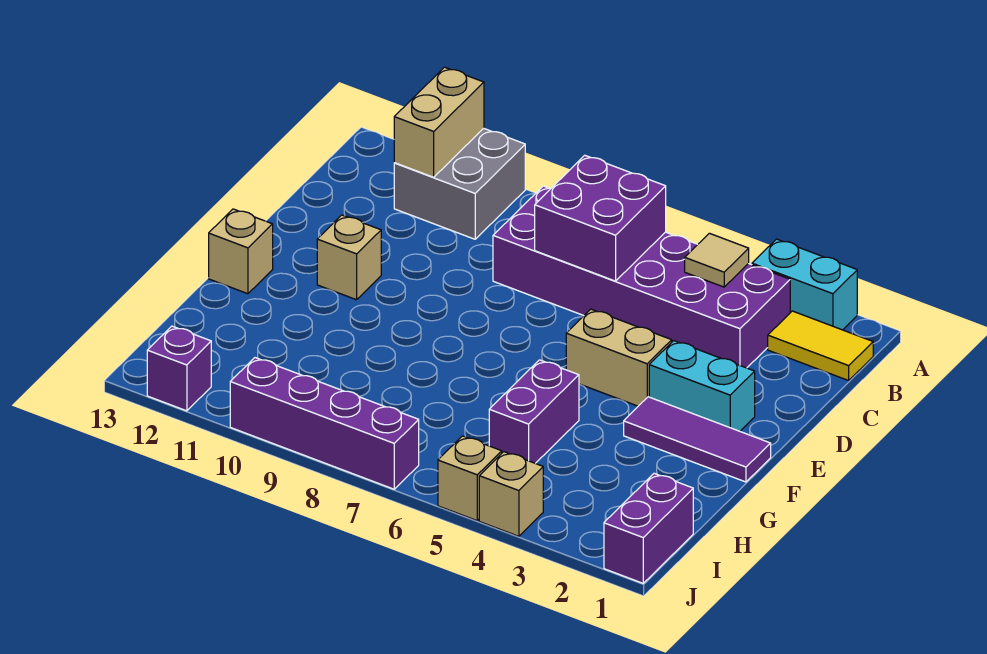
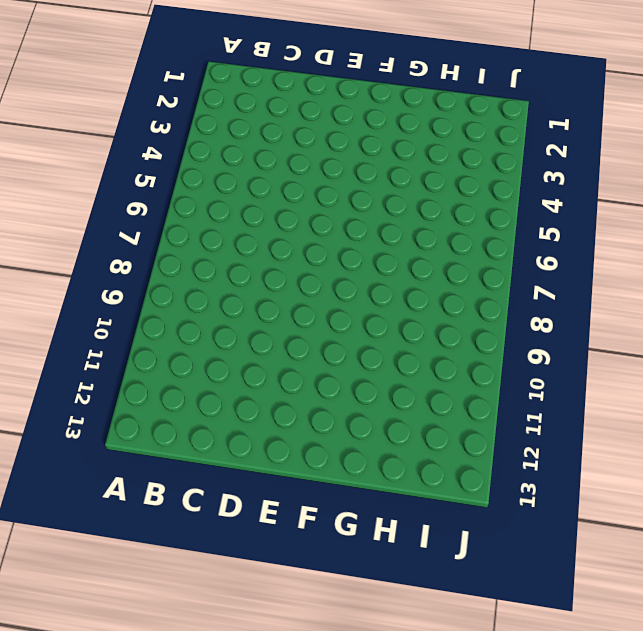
none -> cyan 1x2 brick [752,239,857,330]
none -> grey 2x2 brick [394,128,525,239]
none -> yellow 1x2 tile [768,311,873,380]

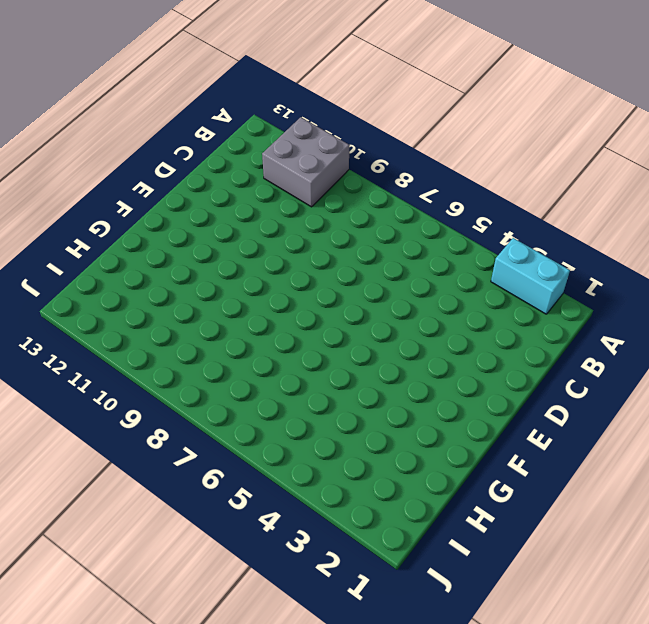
none -> yellow 1x2 tile [768,311,873,380]
none -> purple 2x6 brick [493,186,790,368]
none -> cyan 1x2 brick [649,341,755,431]

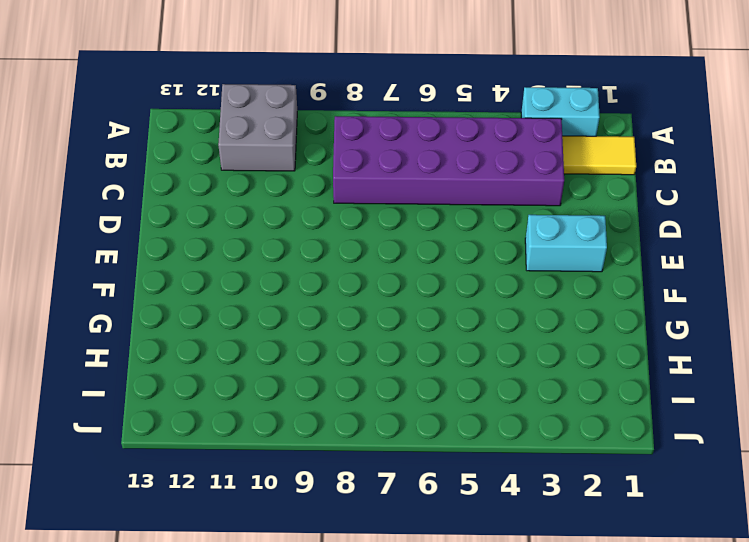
none -> tan 1x2 brick [566,309,672,406]
none -> tan 1x1 brick [317,215,381,300]
none -> purple 1x3 tile [624,397,771,482]

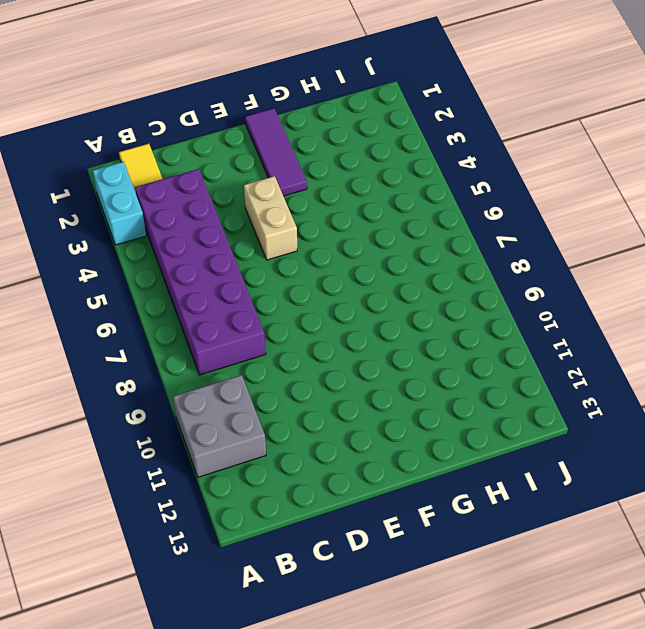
none -> cyan 1x2 brick [649,341,755,431]
none -> tan 1x1 brick [317,215,381,300]
none -> tan 1x1 brick [209,209,273,294]

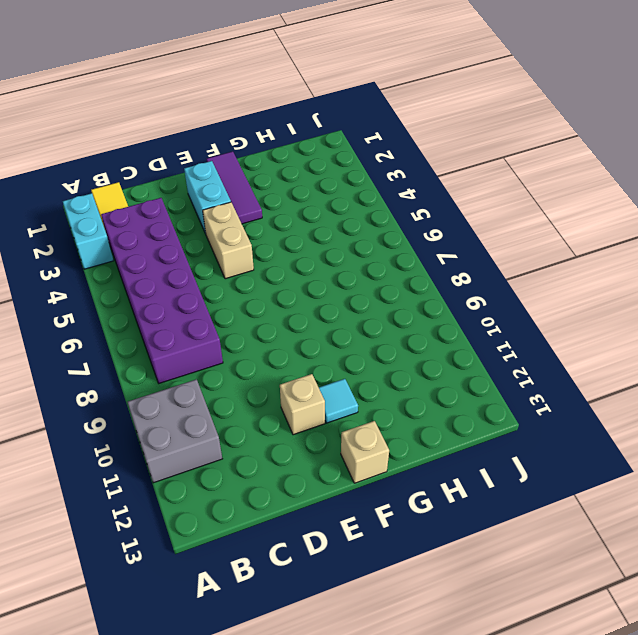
cyan 1x1 tile [319,379,358,423] -> none
none -> purple 1x2 brick [489,360,579,463]
none -> purple 1x2 brick [604,473,693,583]
none -> tan 1x1 brick [479,452,543,536]

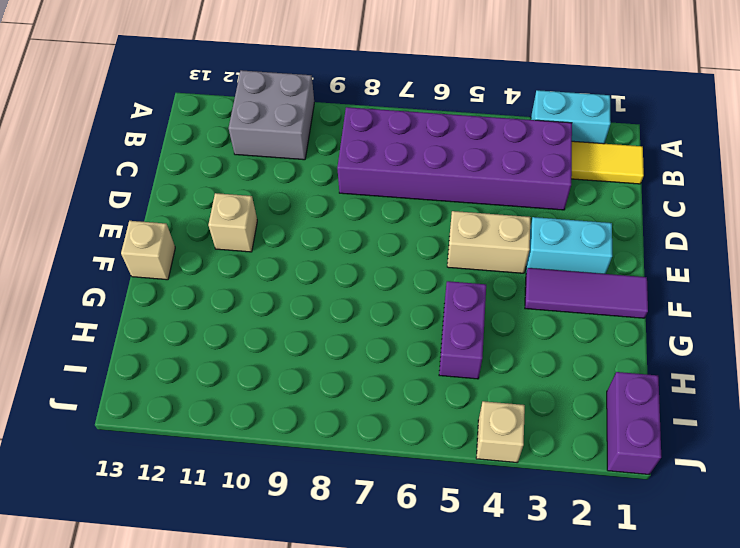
none -> tan 1x1 brick [438,436,502,521]
none -> purple 1x4 brick [230,358,419,489]
none -> purple 1x1 brick [147,326,211,411]

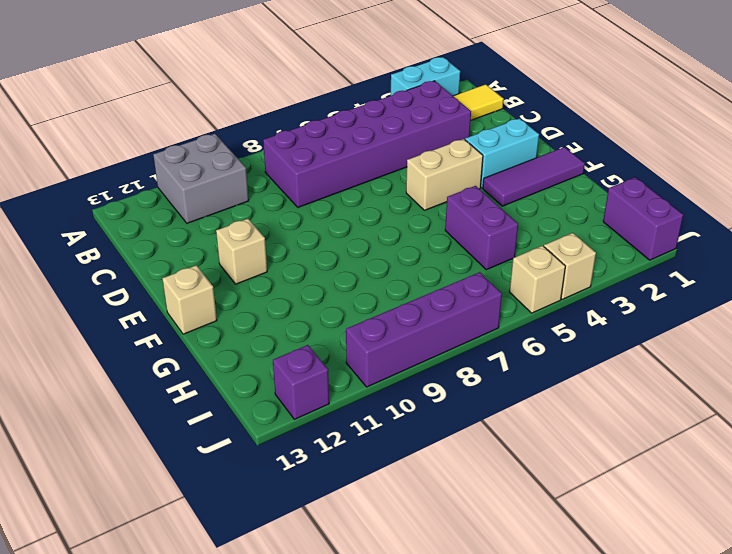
none -> tan 1x2 brick [394,67,484,177]
none -> tan 1x1 tile [685,233,749,287]
none -> purple 2x2 brick [535,155,666,281]

